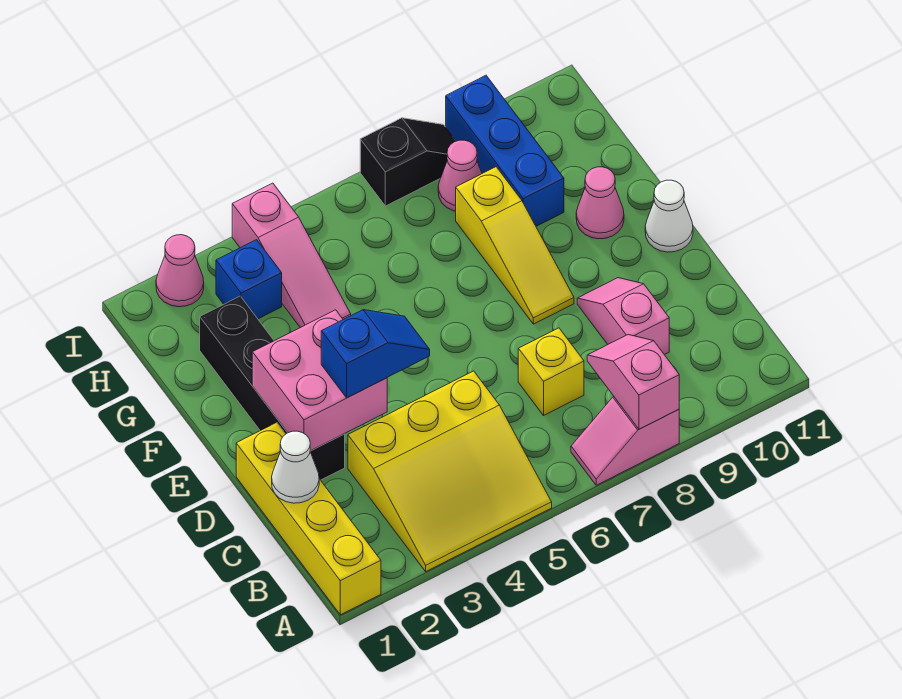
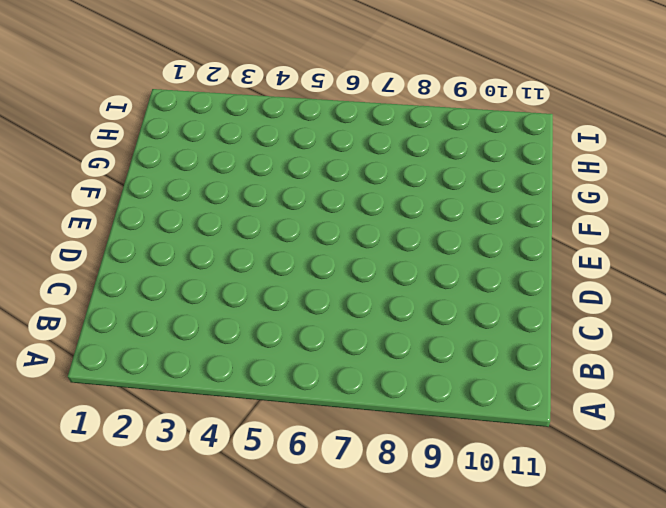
none -> yellow 1x4 brick [236,422,381,615]
none -> yellow 3x3 slope [348,371,552,571]
none -> pink 1x2 slope [571,397,679,485]

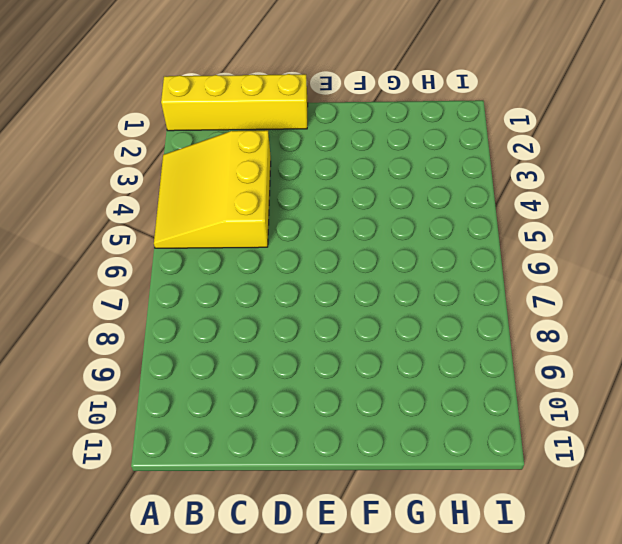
none -> pink 1x2 slope [571,397,679,485]
none -> yellow 1x1 brick [518,328,584,415]
none -> pink 1x2 slope [577,278,669,355]

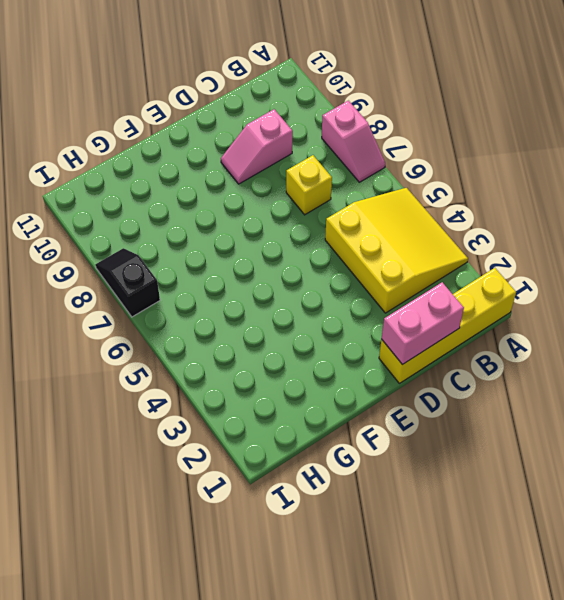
pink 1x2 brick [382,282,464,365] -> white 1x1 cone [272,431,319,503]
none -> black 1x4 brick [200,296,345,480]
none -> yellow 1x3 slope [456,167,574,324]
none -> white 1x1 cone [645,180,693,252]

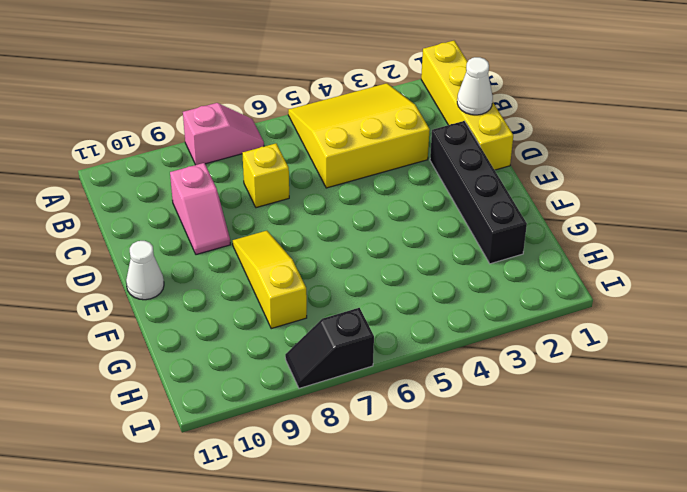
none -> pink 1x1 cone [576,167,624,239]
none -> pink 1x3 slope [232,183,351,328]
none -> blue 1x3 brick [446,75,564,226]

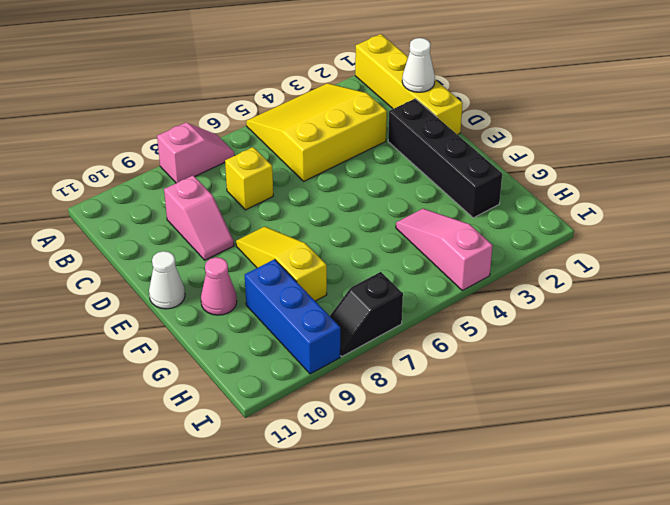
none -> blue 1x1 brick [216,240,282,319]
none -> pink 1x1 cone [438,140,482,211]
none -> pink 1x1 cone [156,235,204,307]

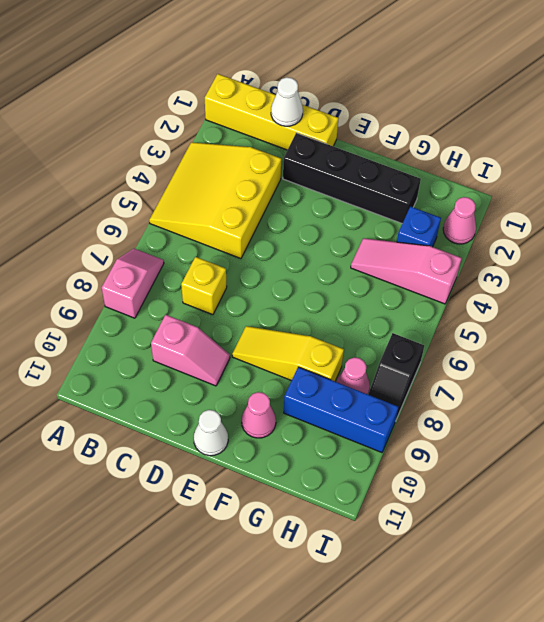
none -> pink 1x2 slope [587,335,679,429]
none -> pink 2x2 brick [252,310,387,451]
none -> blue 1x2 slope [321,310,430,398]

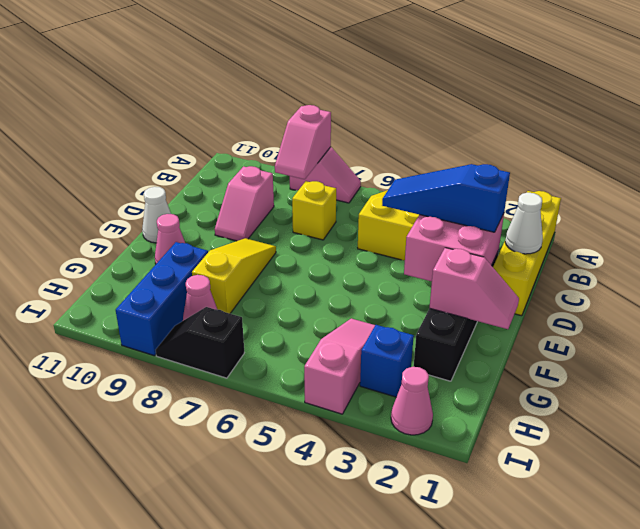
blue 1x3 slope [382,164,510,232] -> blue 1x2 slope [321,310,430,398]
pink 1x2 slope [429,248,519,329] -> none

